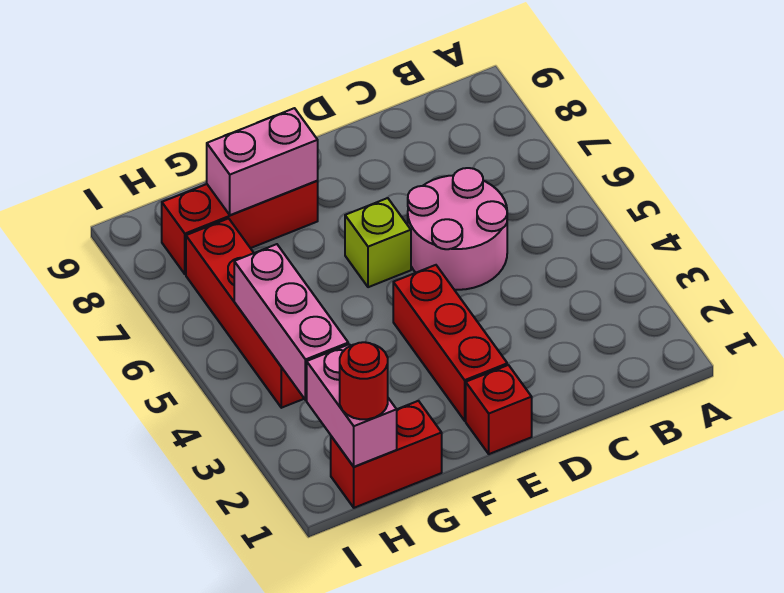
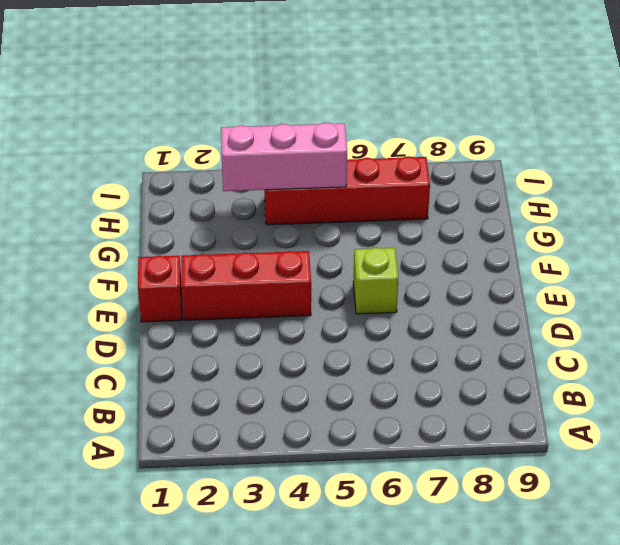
none -> pink 2x2 round brick [408,168,507,290]
none -> red 1x3 brick [162,181,318,274]

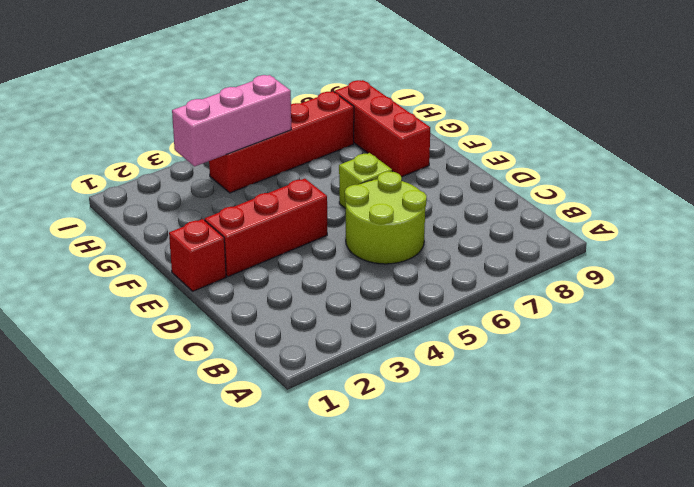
lime 2x2 round brick [345,171,427,264] -> pink 2x2 round brick [408,168,507,290]
none -> red 1x2 brick [331,401,442,508]
none -> pink 1x2 brick [207,108,318,215]

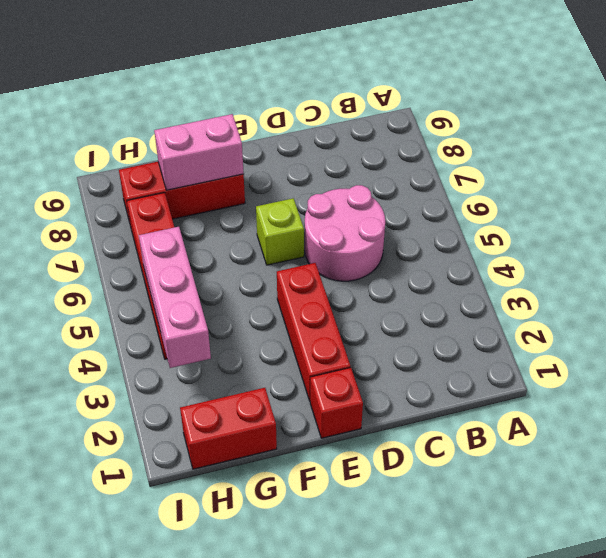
none -> pink 1x2 brick [307,344,397,467]
none -> red 1x1 round brick [340,342,388,419]

